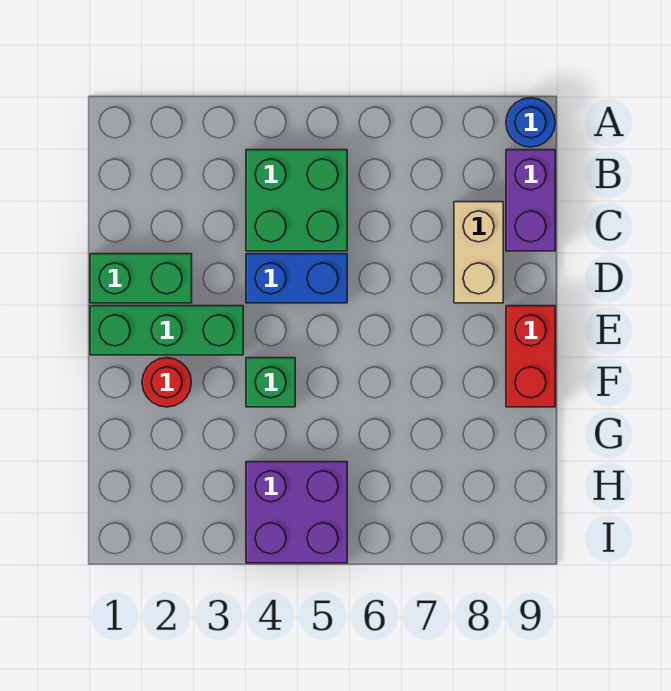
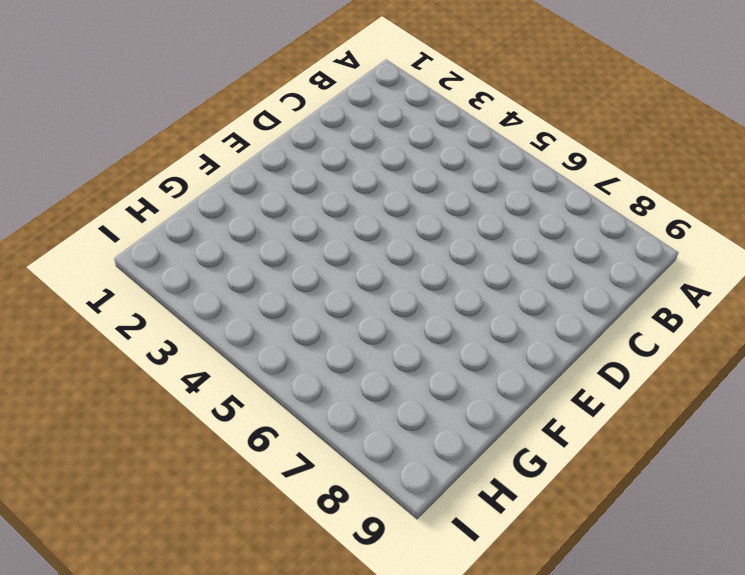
none -> blue 1x1 round brick [506,98,555,147]
none -> green 2x2 brick [246,150,347,251]

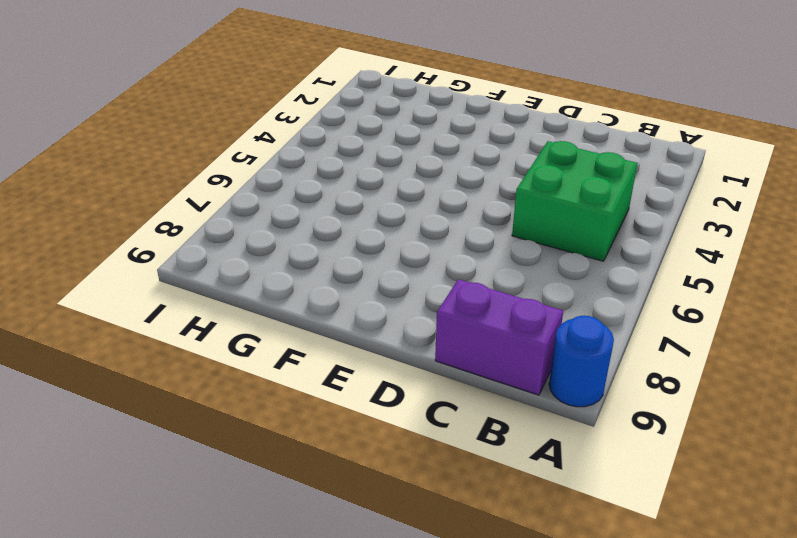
none -> tan 1x2 brick [454,202,503,303]
none -> green 1x2 brick [90,254,192,303]

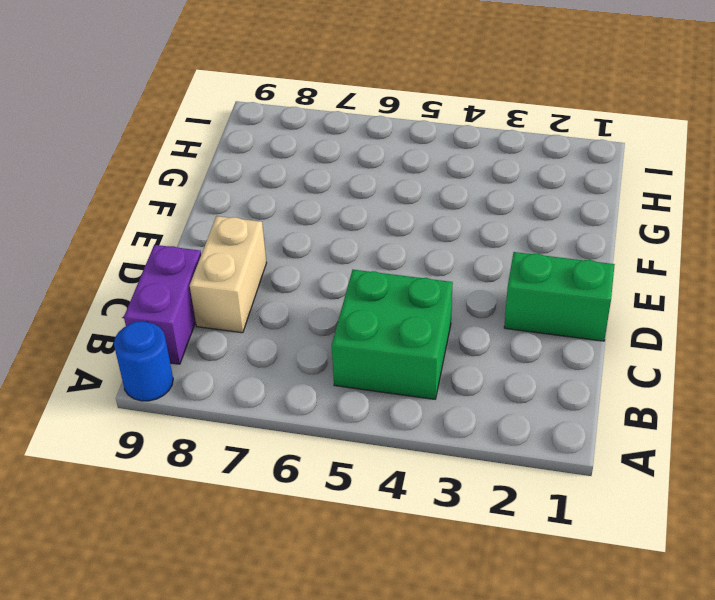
none -> blue 1x2 brick [246,254,347,303]
none -> green 1x3 brick [90,306,243,355]

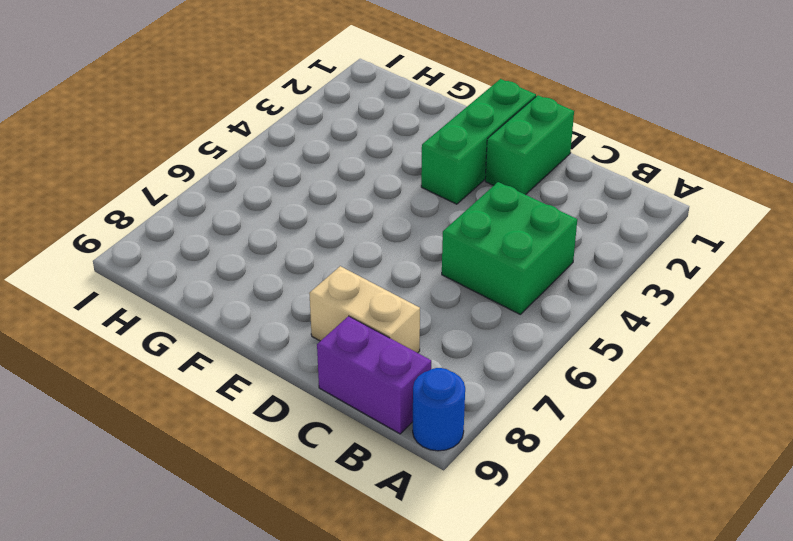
none -> blue 1x2 brick [246,254,347,303]
none -> red 1x2 brick [506,306,555,407]

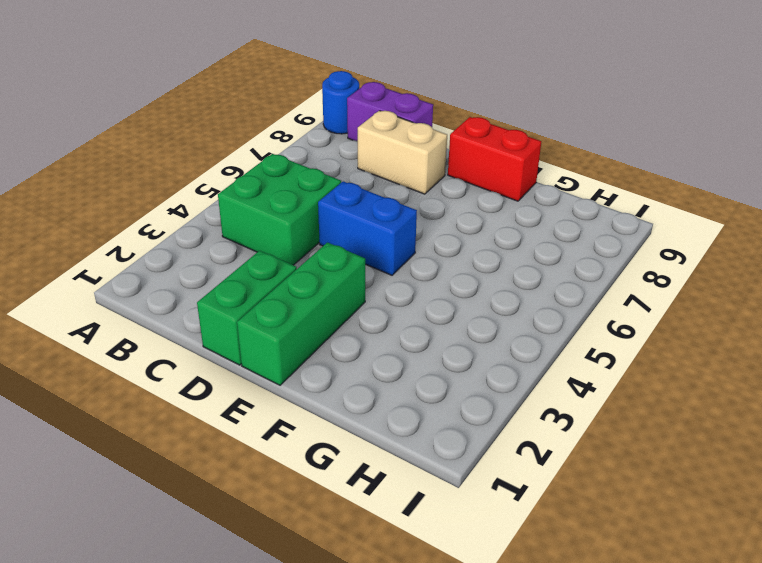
blue 1x2 brick [318,181,417,275] -> blue 1x2 brick turned to [246,254,347,303]
none -> red 1x1 round brick [142,358,191,407]
none -> green 1x1 brick [246,358,295,407]

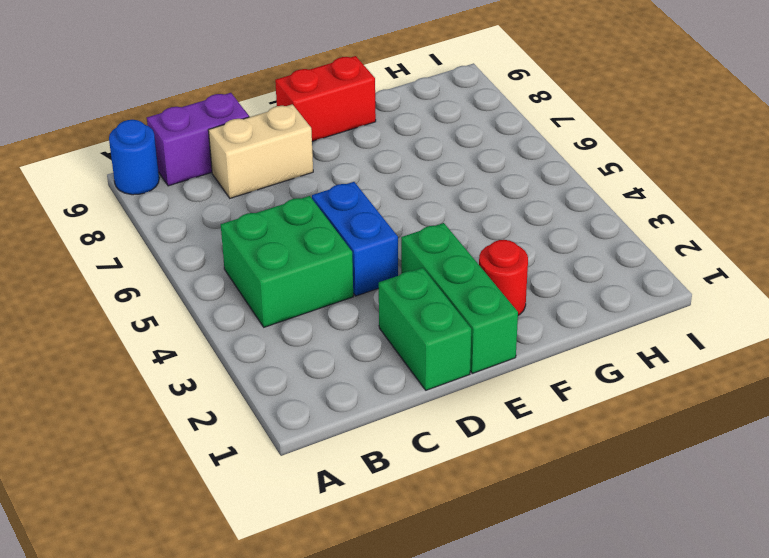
none -> green 1x1 brick [246,358,295,407]
none -> purple 2x2 brick [246,462,347,563]

